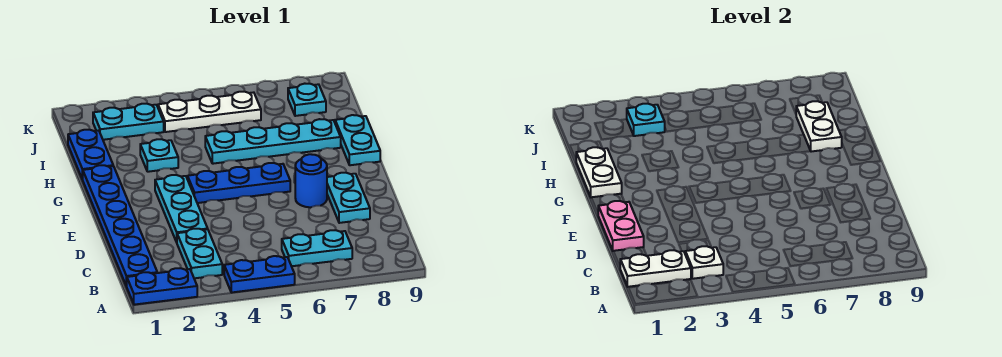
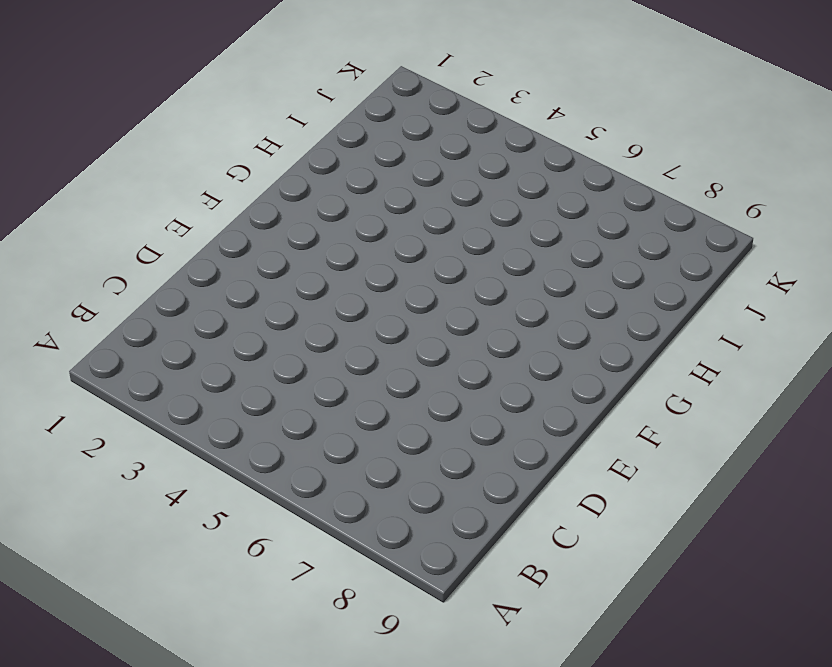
none -> blue 1x2 plate [127,268,197,305]
none -> blue 1x2 plate [224,256,295,293]
none -> blue 1x6 plate [83,165,157,287]

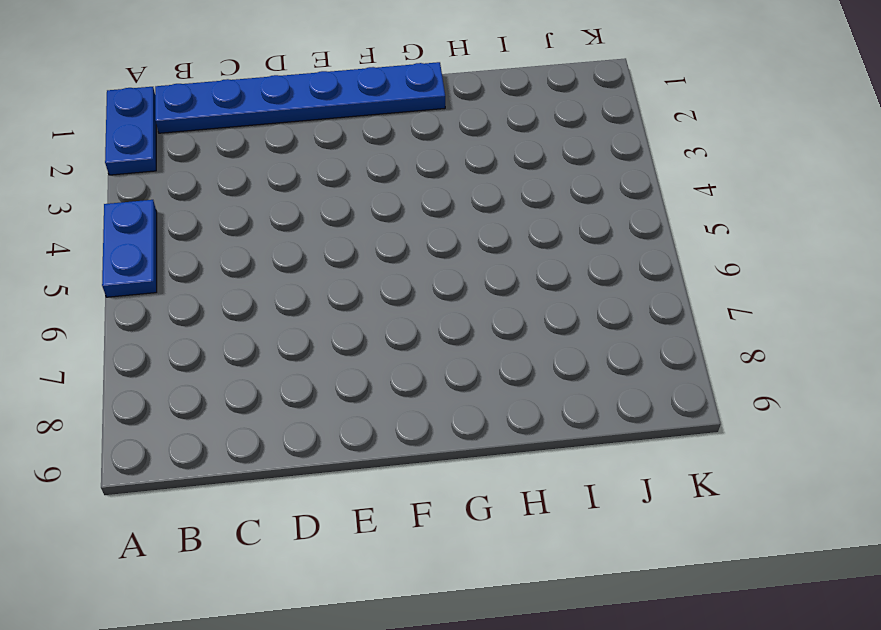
none -> cyan 1x2 plate [177,229,222,278]
none -> cyan 1x2 plate [282,230,352,266]
none -> cyan 1x3 plate [155,175,207,242]

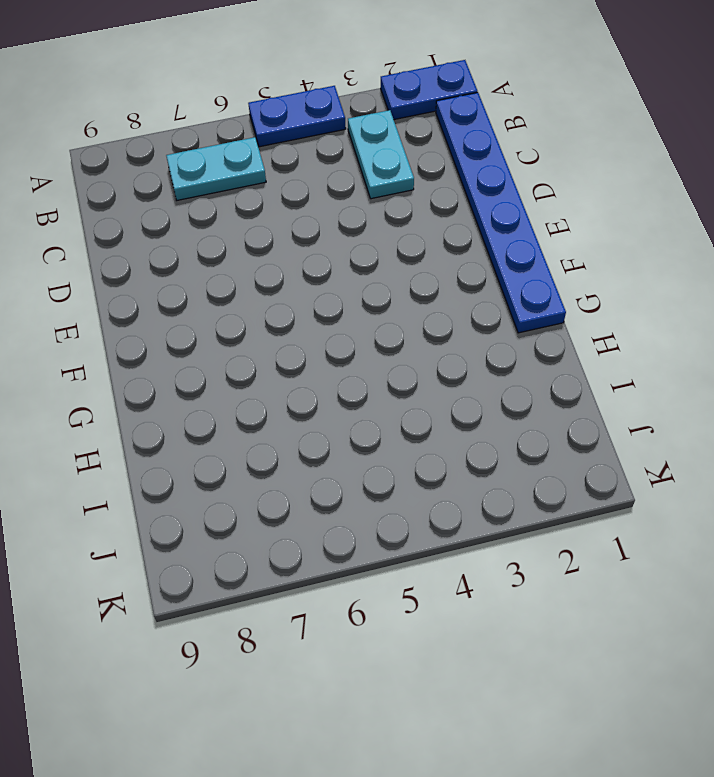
none -> cyan 1x3 plate [155,175,207,242]
none -> cyan 1x2 plate [327,173,370,223]
none -> blue 1x1 round brick [295,154,327,207]

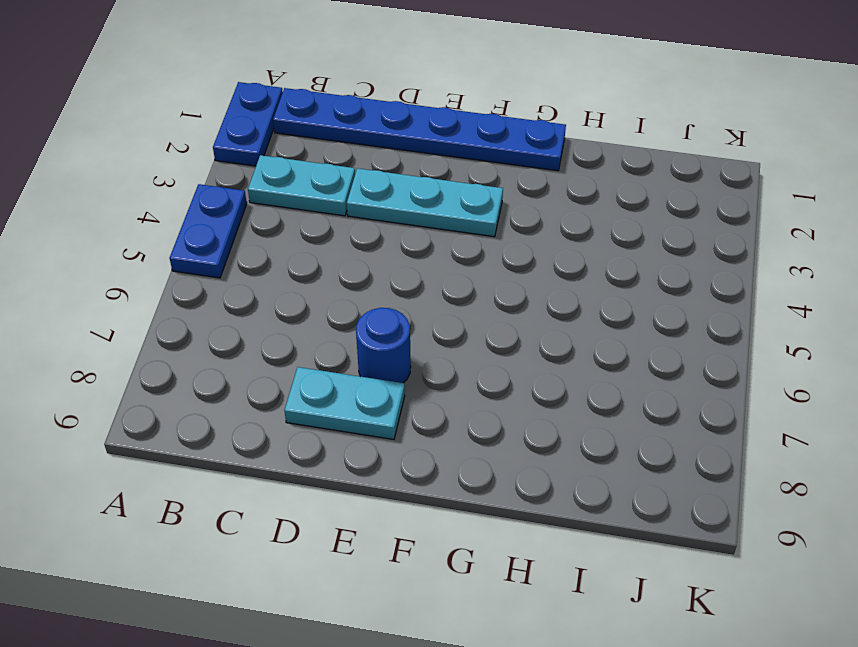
none -> cyan 1x2 plate [282,230,352,266]
none -> blue 1x3 plate [187,163,290,203]
none -> cyan 1x2 plate [335,115,380,165]

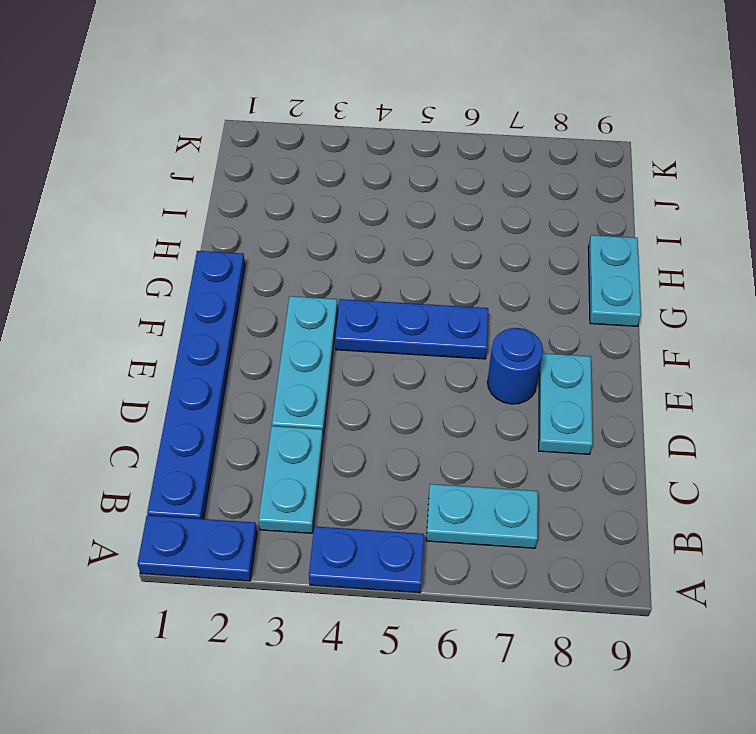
none -> blue 1x2 plate [68,130,113,180]
none -> cyan 1x1 plate [140,139,178,172]
none -> cyan 1x4 plate [205,119,341,164]

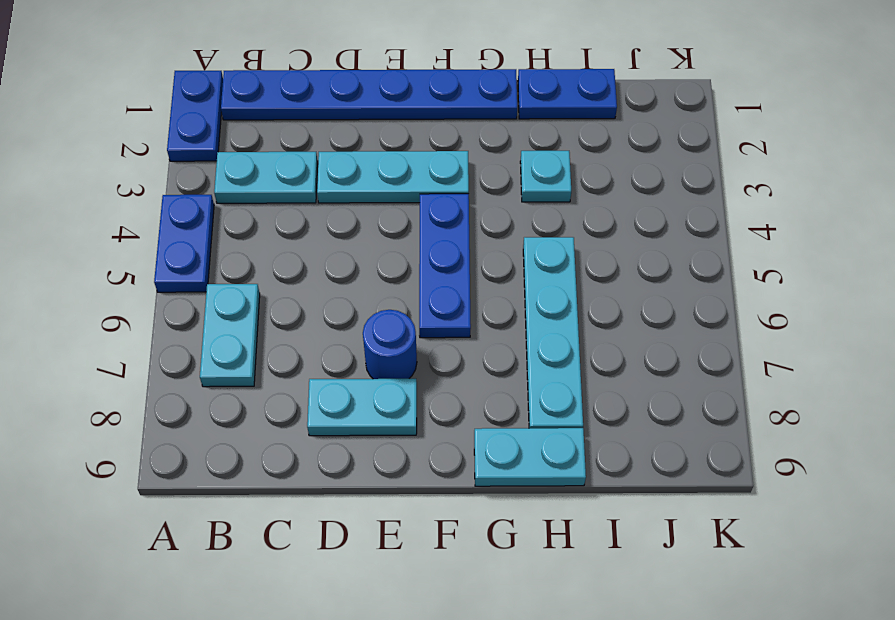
none -> cyan 1x2 plate [93,104,164,140]
none -> white 1x3 plate [158,92,261,132]
none -> cyan 1x1 plate [288,84,326,116]

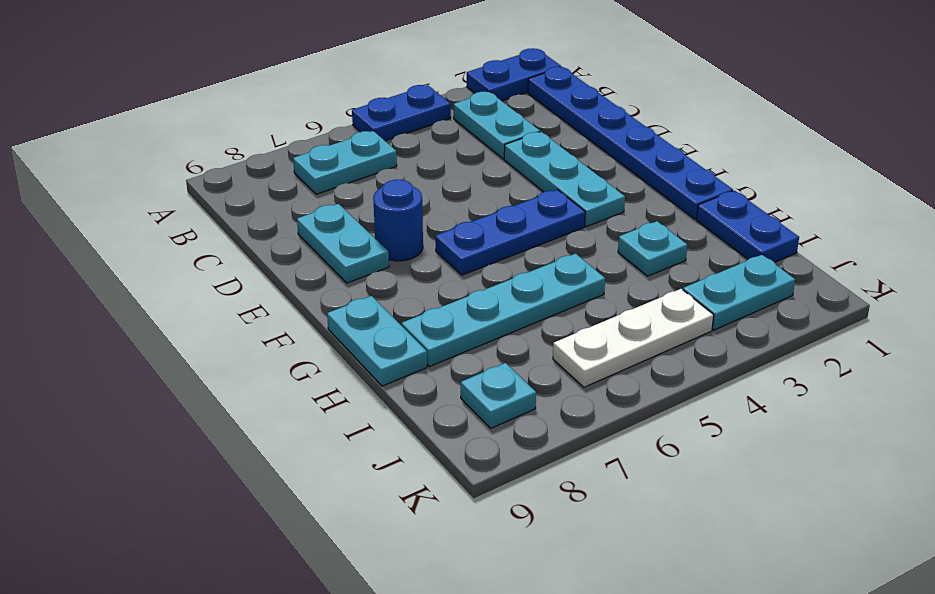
none -> white 1x2 plate [620,250,691,287]
none -> white 1x1 plate [685,246,723,279]
none -> pink 1x2 plate [598,201,644,251]

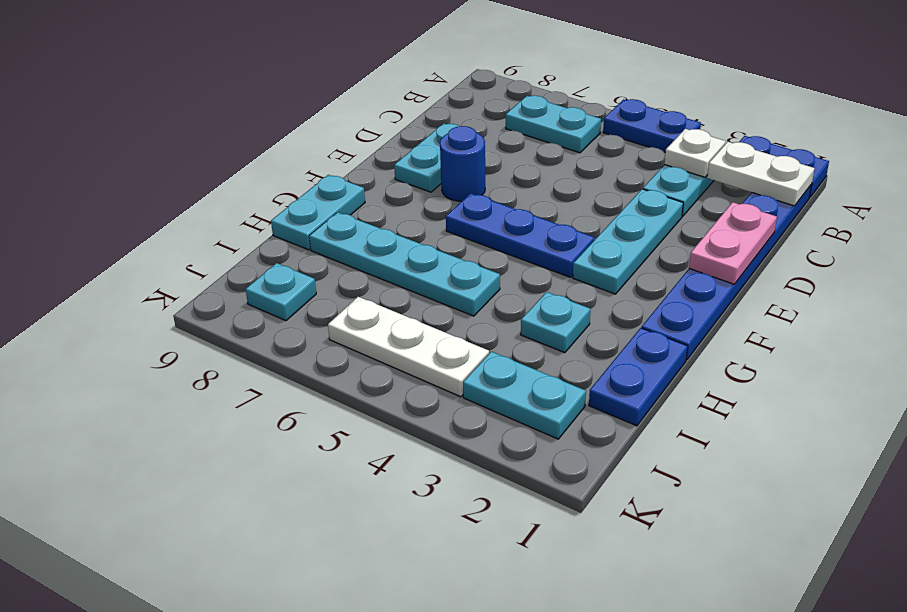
none -> white 1x2 plate [576,147,622,197]
none -> white 1x2 plate [796,101,842,152]
none -> cyan 1x1 plate [627,104,665,136]

